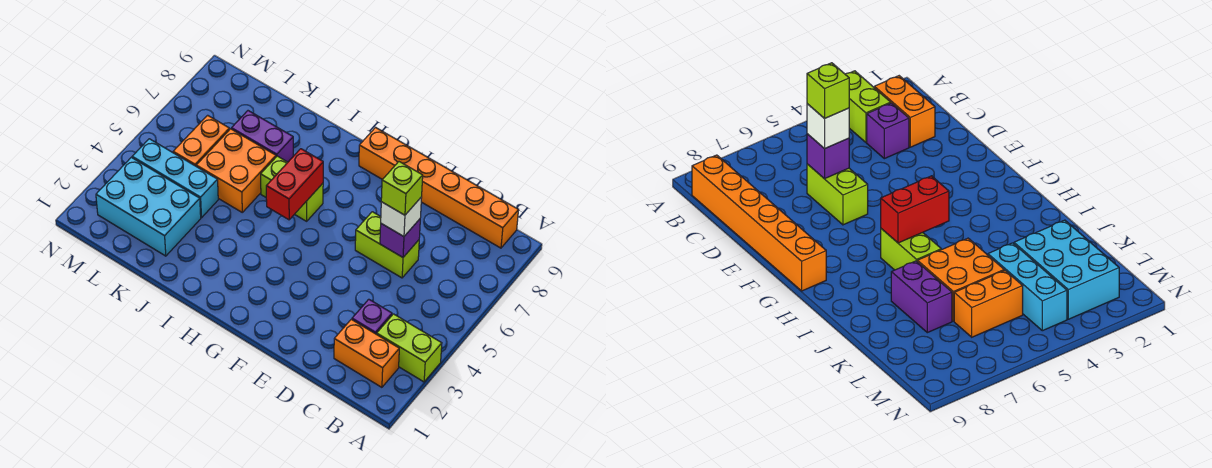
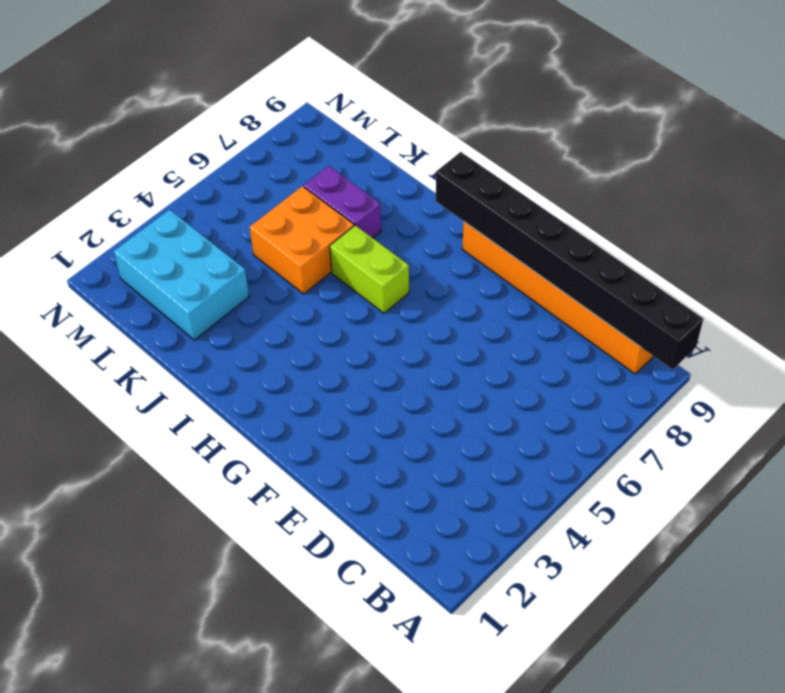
black 1x8 brick [436,152,704,370] -> none
none -> lime 1x2 brick [377,314,442,382]
none -> orange 1x2 brick [334,319,399,387]
none -> purple 1x1 brick [352,299,392,334]

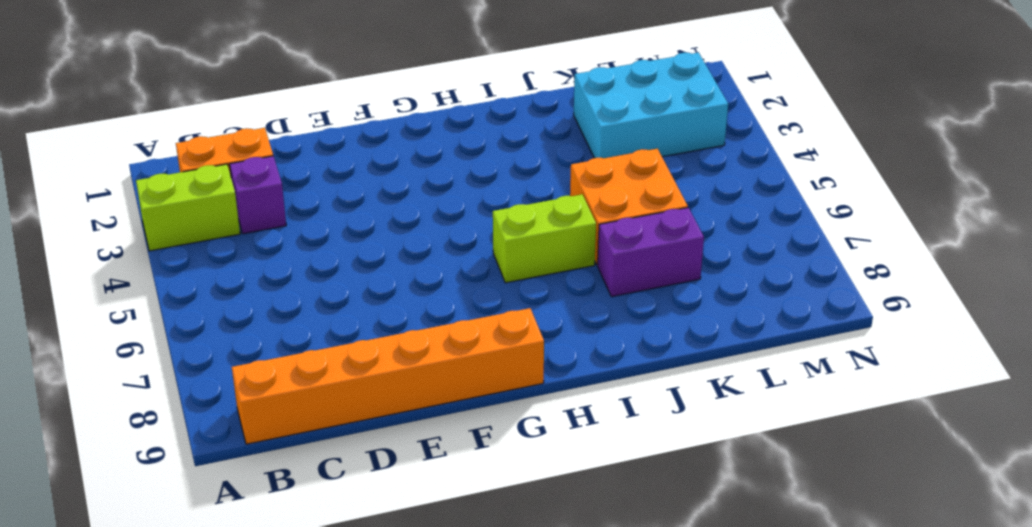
none -> lime 1x2 brick [355,212,419,278]
none -> cyan 1x3 brick [132,139,218,218]
none -> orange 1x2 brick [173,115,229,166]

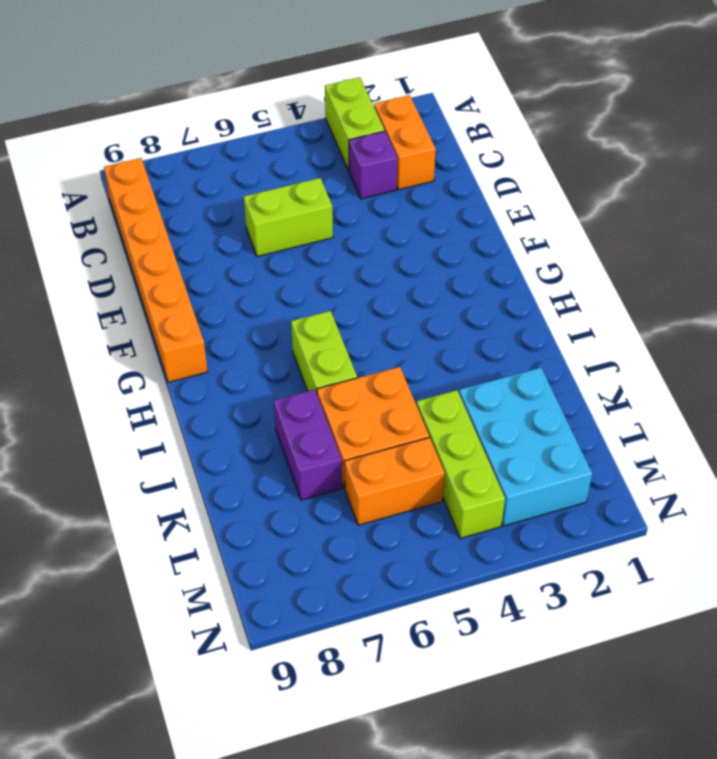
lime 1x2 brick [244,178,333,256] -> lime 1x2 brick turned to [355,212,419,278]
lime 1x3 brick [417,390,505,538] -> cyan 1x3 brick [132,139,218,218]
none -> purple 1x1 brick [380,219,420,257]
none -> red 1x2 brick [266,149,323,220]
none -> white 1x1 brick [381,197,422,236]

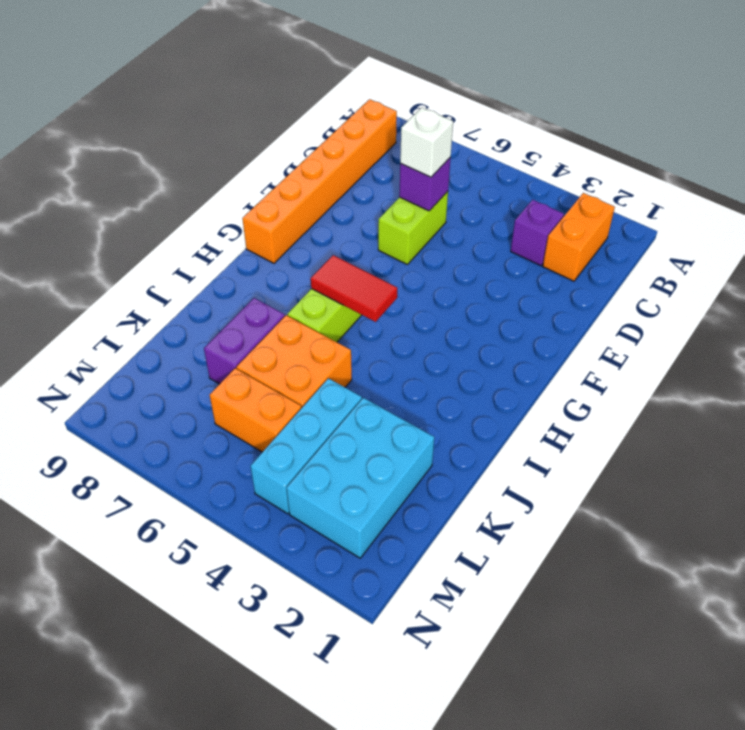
red 1x2 tile [311,255,397,322] -> red 1x2 brick [266,149,323,220]
none -> lime 1x2 brick [377,314,442,382]
none -> lime 1x1 brick [381,162,423,215]

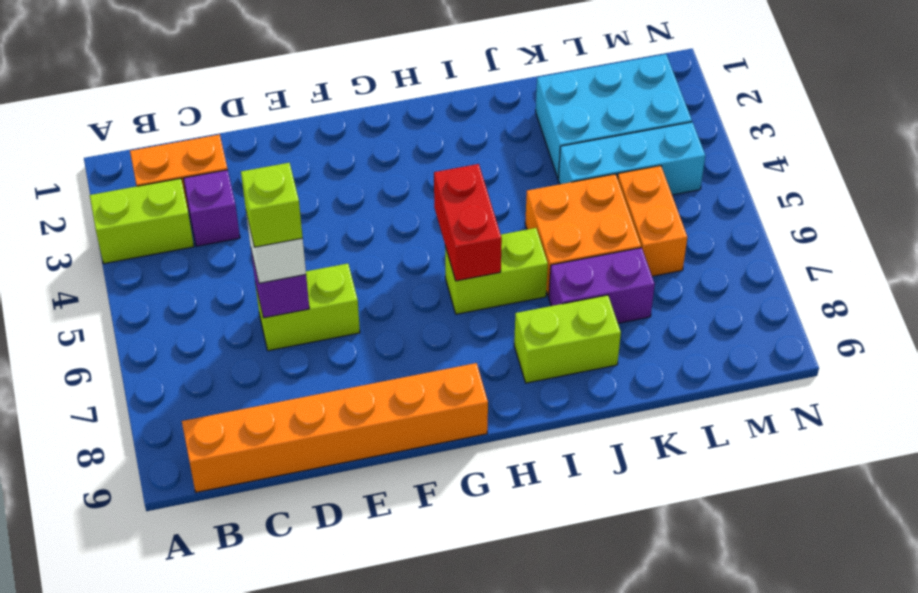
lime 1x2 brick [514,295,621,383] -> none

